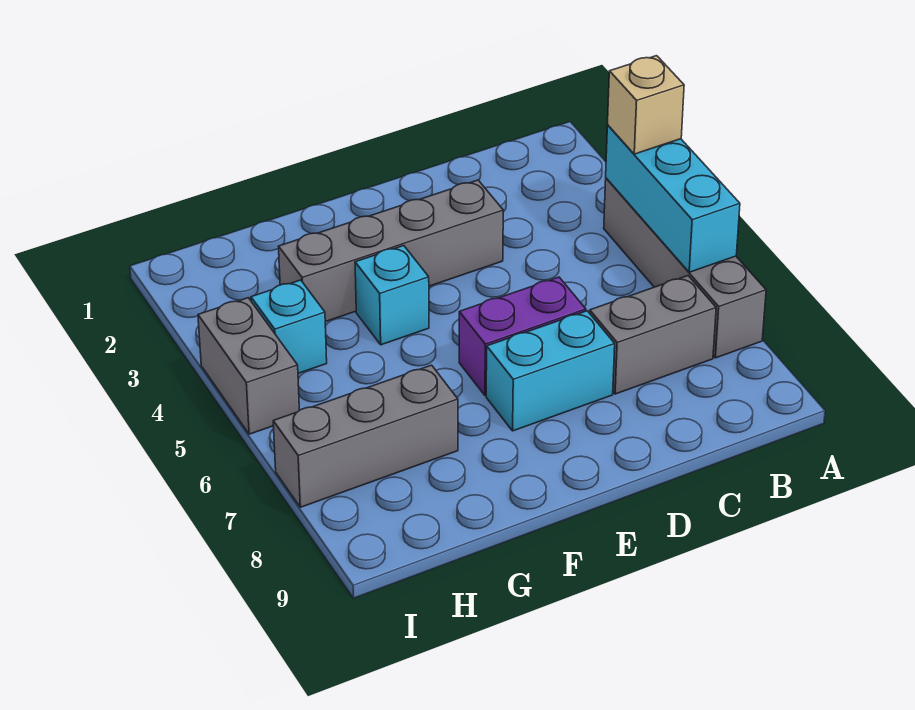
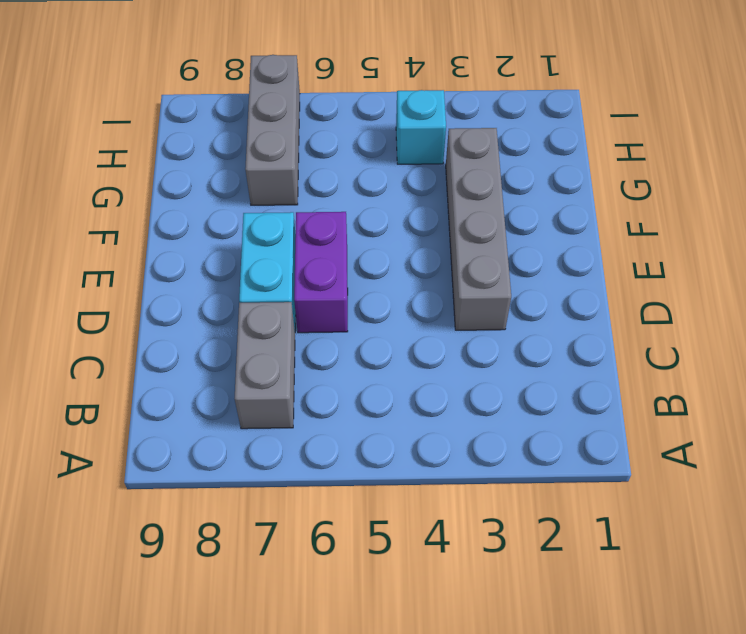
none -> grey 1x4 brick [604,178,766,358]
none -> cyan 1x1 brick [355,246,429,345]

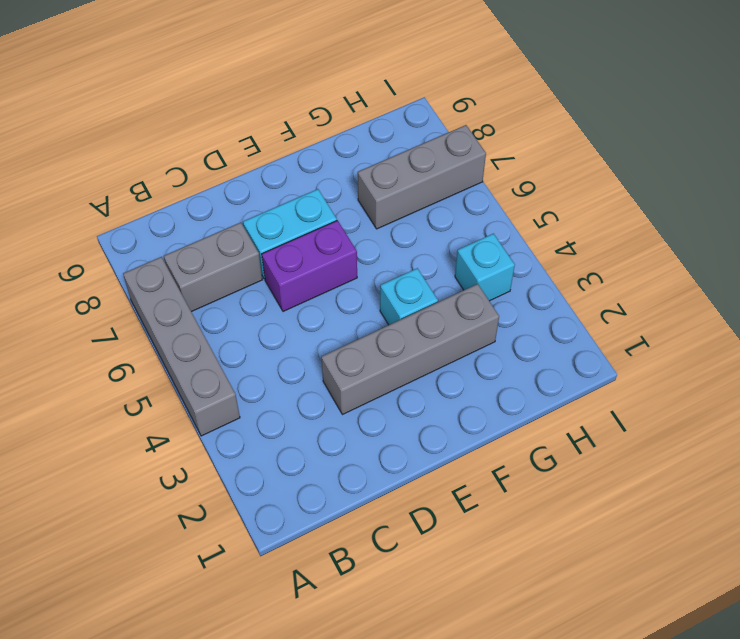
none -> grey 1x2 brick [198,298,299,434]
none -> cyan 1x3 brick [606,125,740,272]

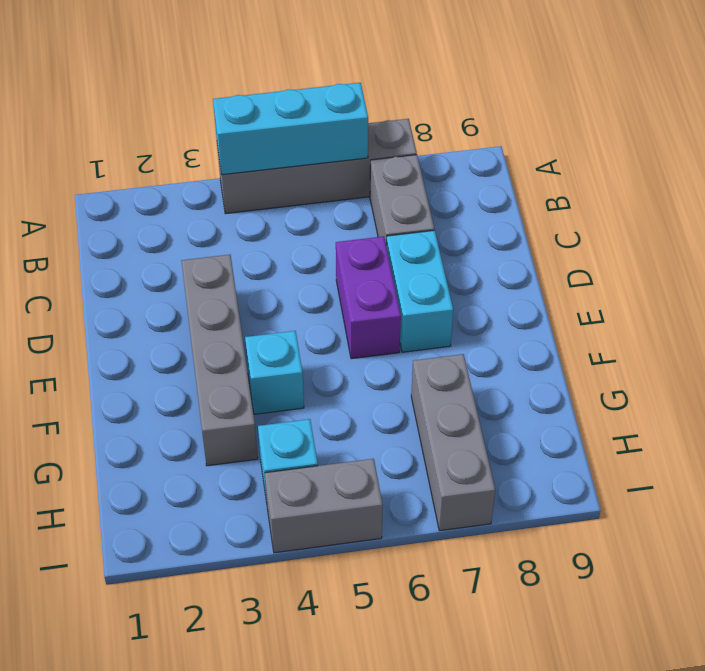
none -> tan 1x1 brick [608,56,684,154]

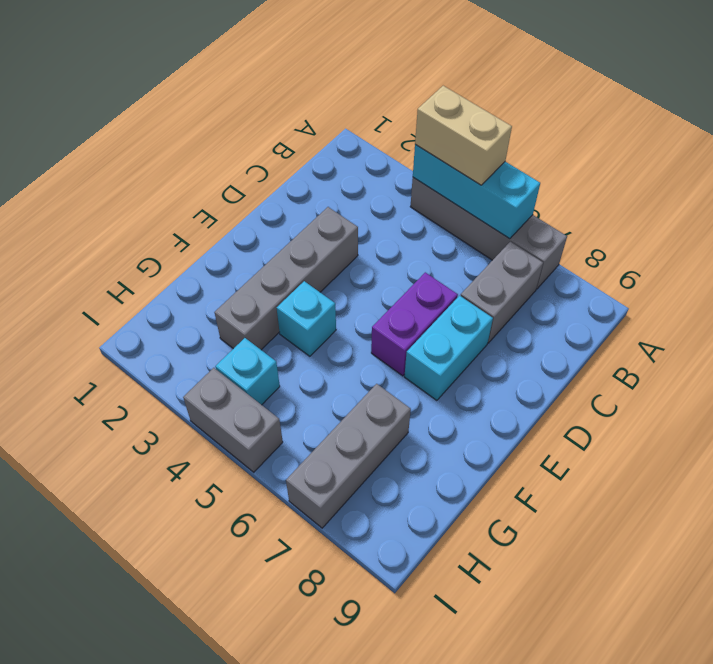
tan 1x2 brick [415,86,512,185] -> tan 1x1 brick [608,56,684,154]

